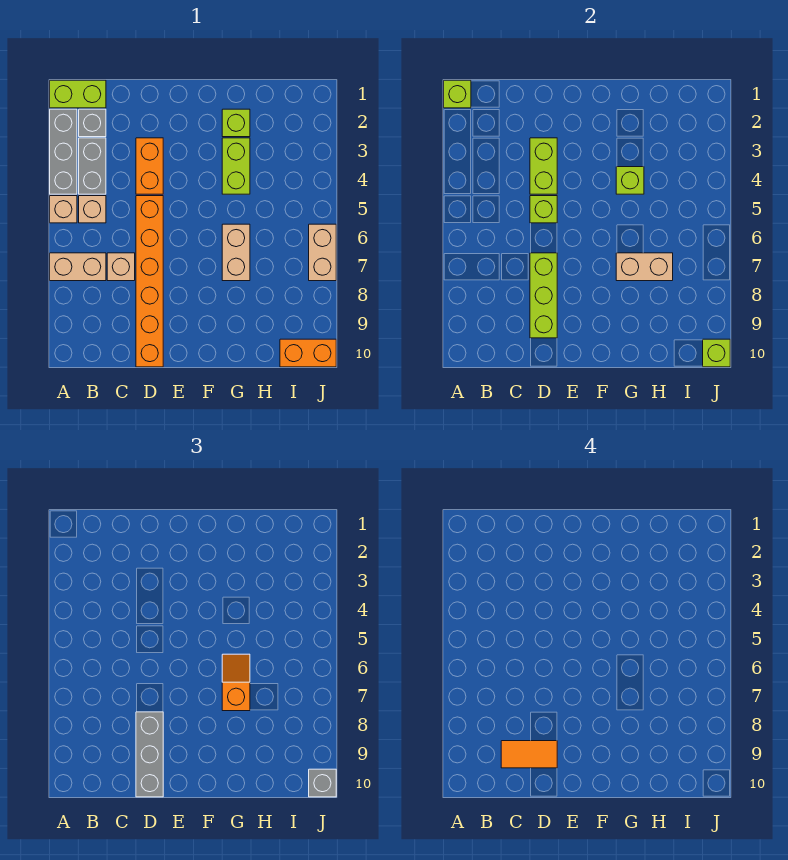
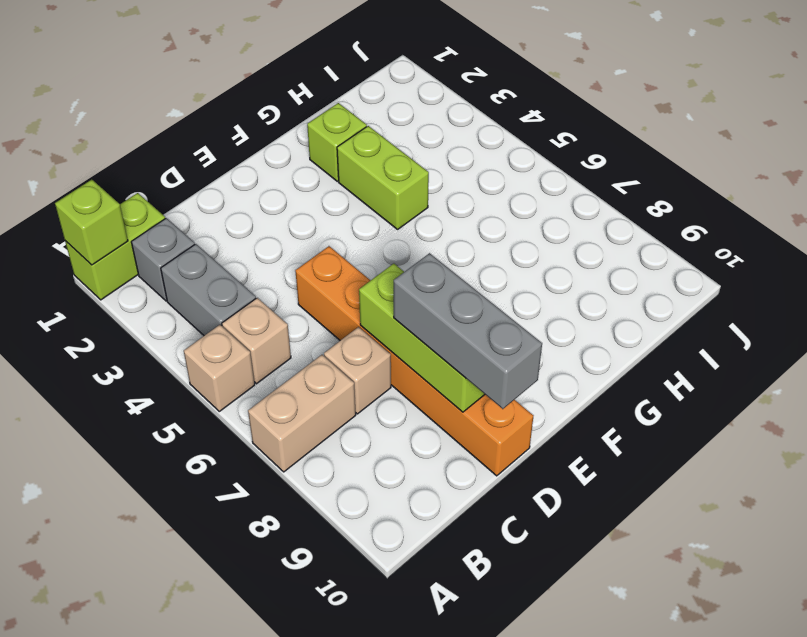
none -> grey 1x3 brick [50,109,77,194]
none -> orange 1x2 brick [136,138,163,194]
none -> tan 1x2 brick [222,224,250,281]

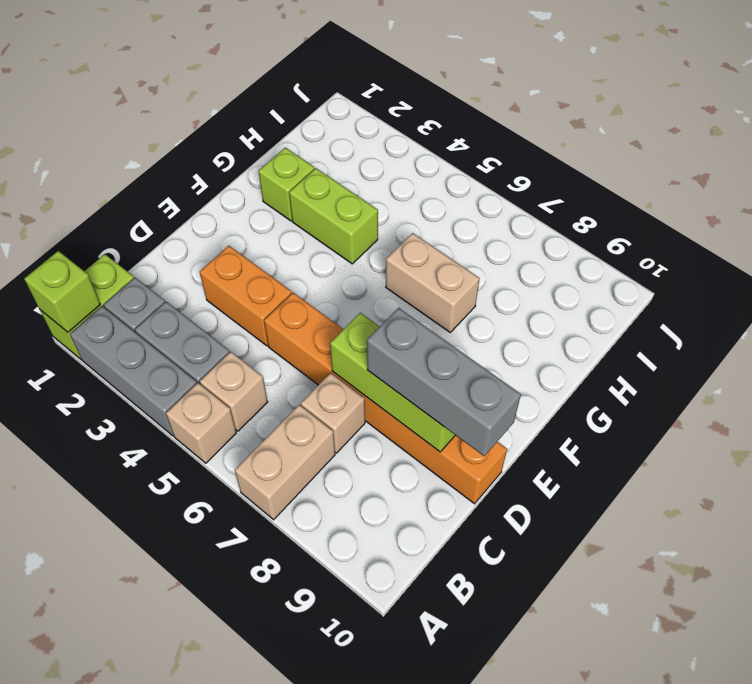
none -> orange 1x2 brick [280,339,336,367]
none -> tan 1x2 brick [309,224,336,281]
none -> lime 1x2 brick [530,138,557,194]

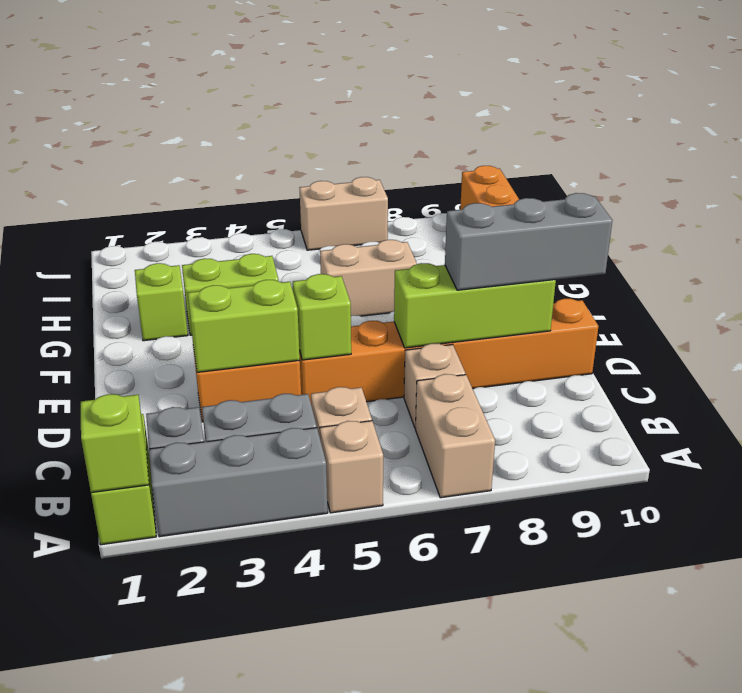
none -> lime 1x1 brick [616,167,644,194]
none -> tan 1x2 brick [616,253,673,281]
none -> lime 1x1 brick [703,339,730,367]

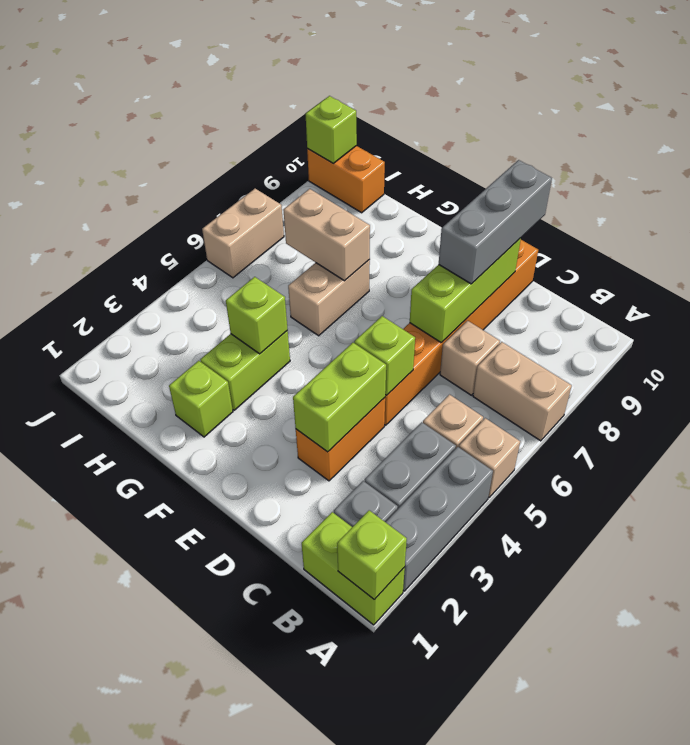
none -> orange 1x2 slope [222,654,250,711]
none -> grey 1x1 brick [309,769,336,797]
none -> orange 1x2 tile [501,741,557,768]

